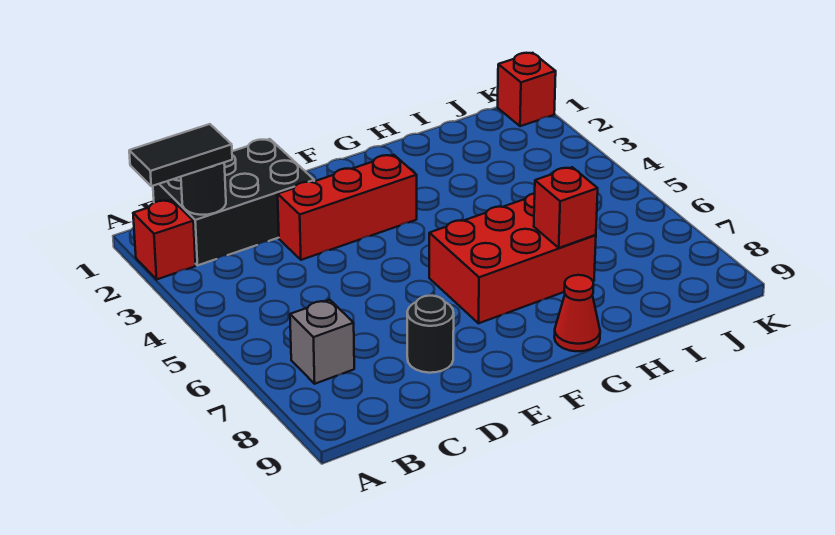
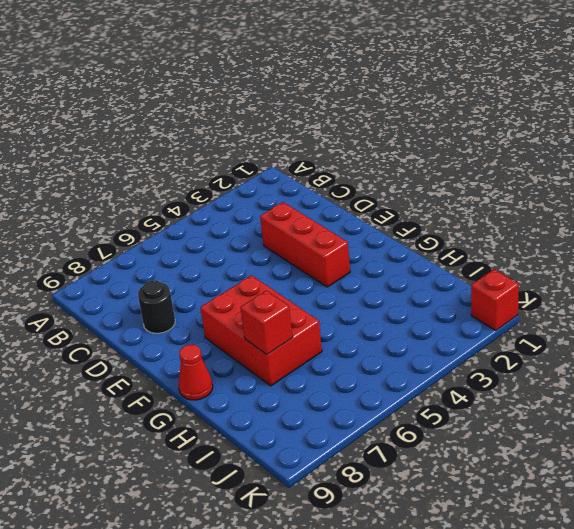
none -> red 1x1 brick [133,200,196,279]
none -> black 2x3 brick [153,139,314,265]

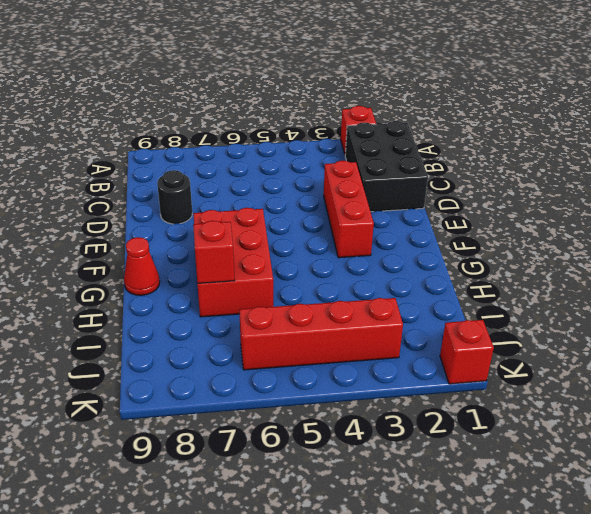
red 1x4 brick [239,298,403,370] -> none
none -> grey 1x1 brick [290,300,354,384]
none -> black 1x1 round brick [181,163,226,215]

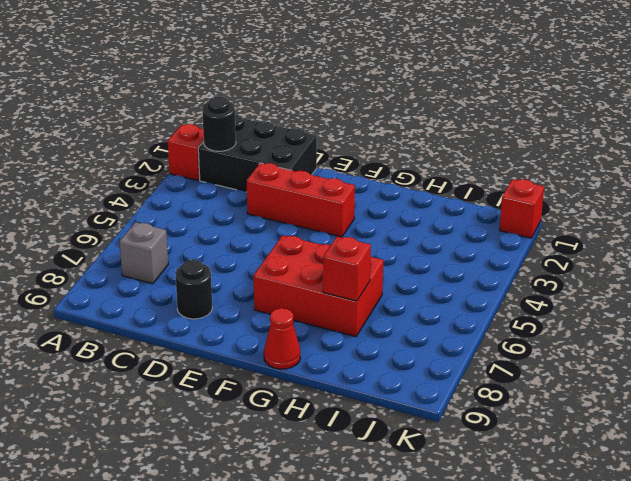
none -> black 1x2 tile [129,124,232,186]

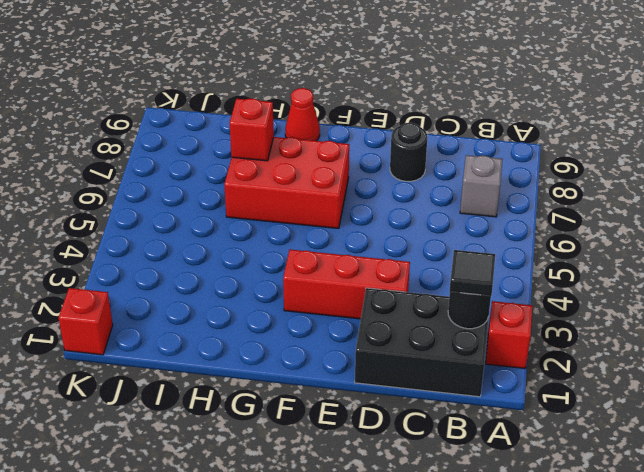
black 1x1 tile [449,250,495,296] -> black 1x2 tile [129,124,232,186]

